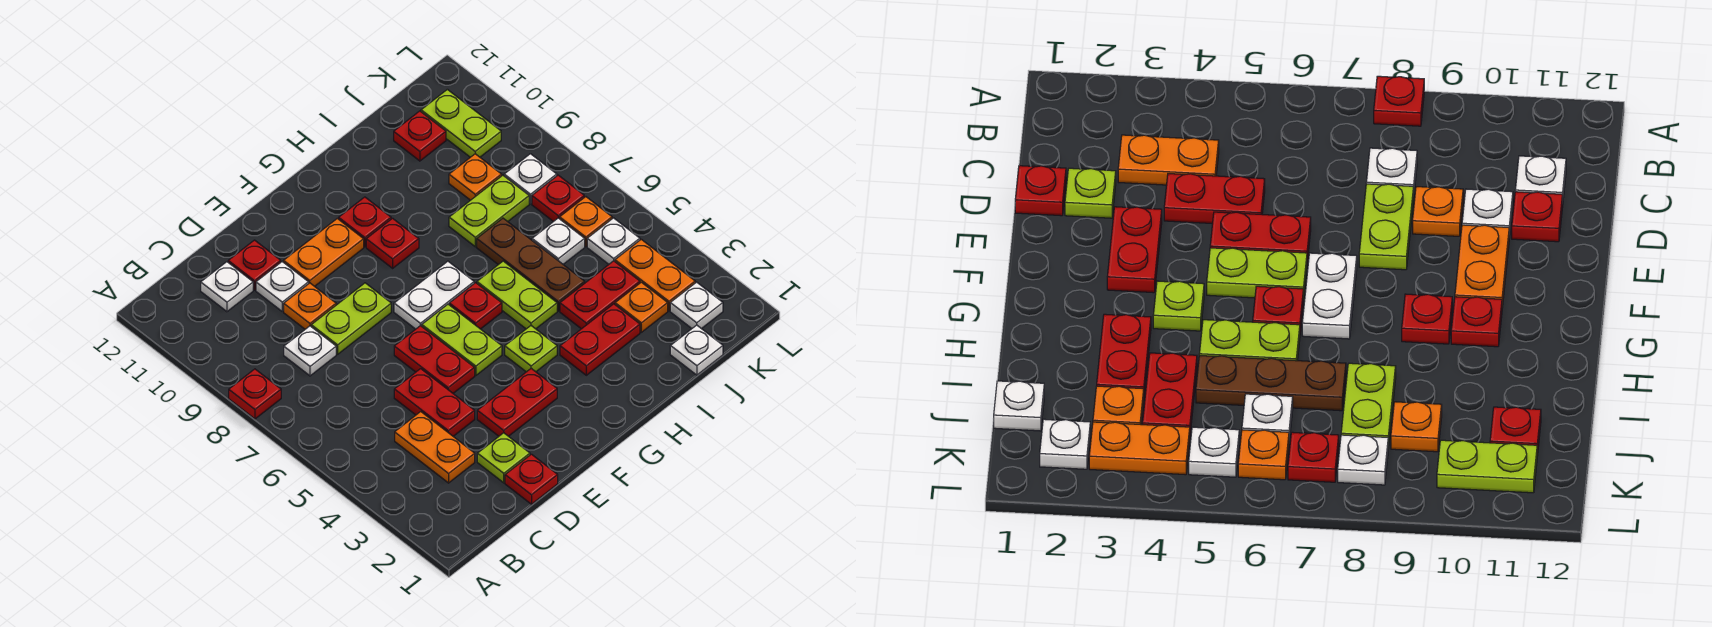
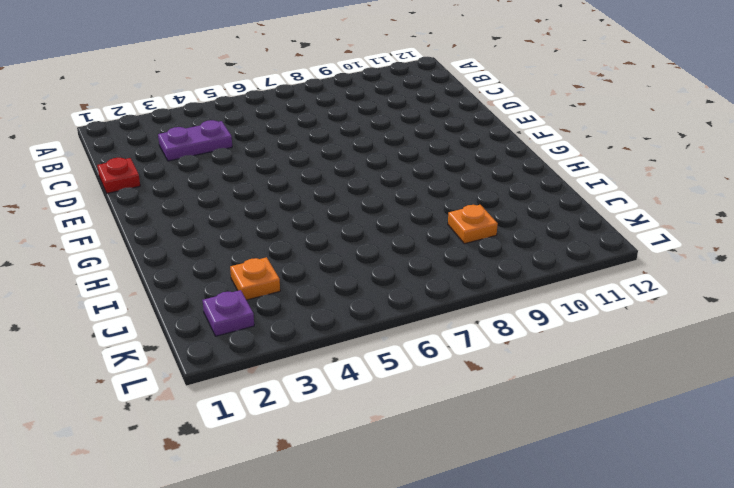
purple 1x2 plate [158,120,232,161] -> orange 1x2 plate [395,412,475,483]
purple 1x1 plate [203,290,254,336] -> white 1x1 plate [670,282,723,329]
none -> red 1x1 plate [229,369,281,419]
none -> white 1x1 plate [284,326,336,376]
none -> white 1x1 plate [201,262,253,312]
none -> lime 1x1 plate [477,433,530,483]

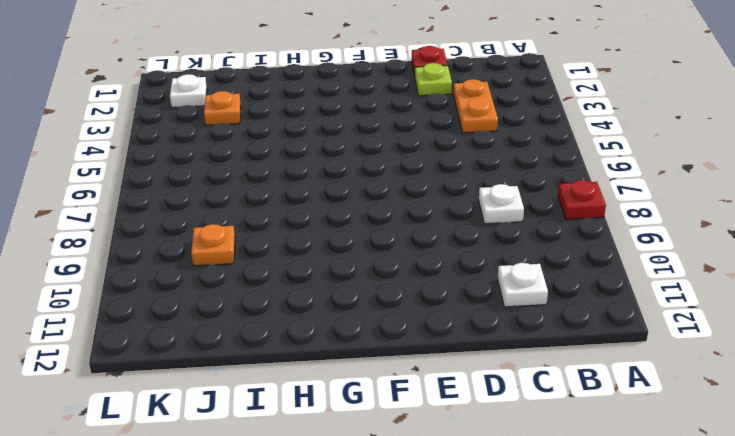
none -> red 1x2 plate [394,369,475,436]
none -> lime 1x2 plate [311,283,391,354]
none -> orange 1x1 plate [284,283,336,329]
none -> white 1x1 plate [256,262,309,311]

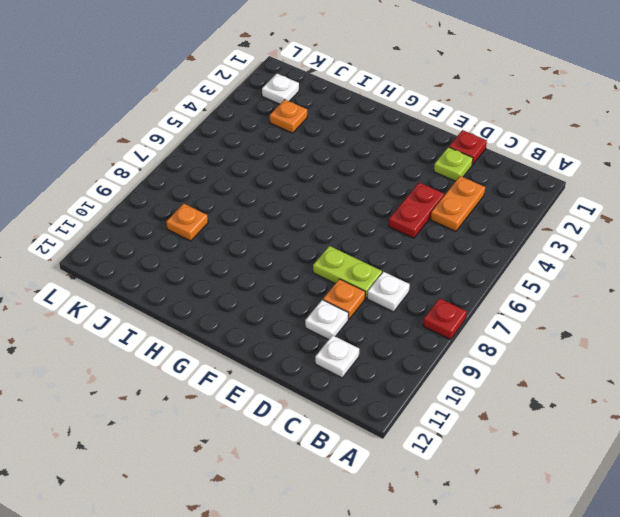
none -> red 1x1 plate [228,240,281,290]
none -> red 1x2 plate [477,369,557,436]
none -> red 1x2 plate [394,326,475,393]
none -> orange 1x2 plate [283,219,364,286]

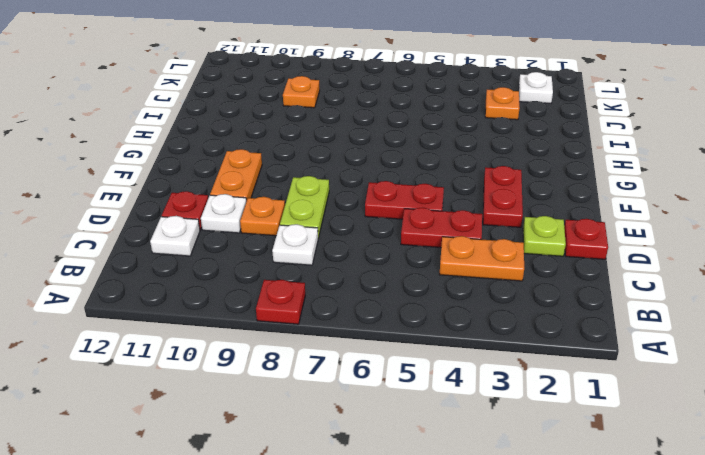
none -> lime 1x2 plate [422,304,502,376]
none -> white 1x2 plate [394,261,474,329]
none -> lime 1x1 plate [505,326,557,372]
none -> red 1x1 plate [449,283,502,329]

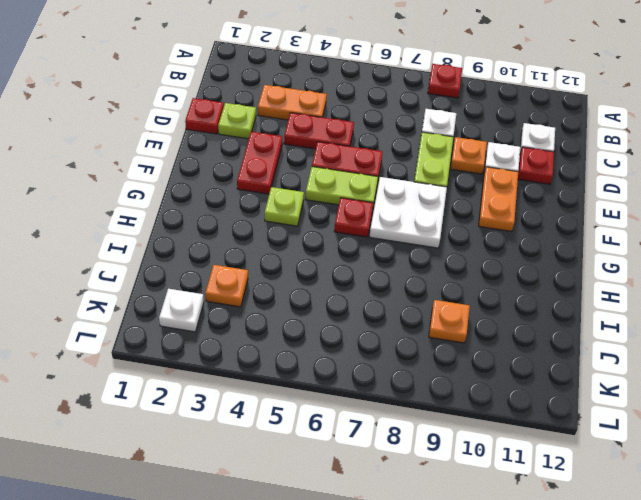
white 2x2 plate [370,177,447,248] -> white 1x2 plate [394,261,474,329]
none -> red 1x1 plate [366,218,419,268]
none -> red 1x1 plate [339,197,391,247]
none -> red 1x2 plate [560,304,640,375]
none -> lime 1x2 plate [477,261,557,329]

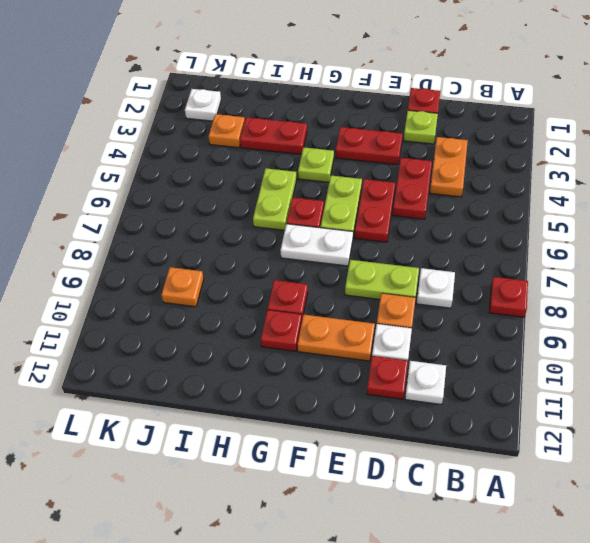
none -> red 1x2 plate [560,261,640,329]
none -> brown 1x3 plate [477,218,585,311]
none -> lime 1x2 plate [449,175,529,247]
none -> white 1x1 plate [670,325,723,375]

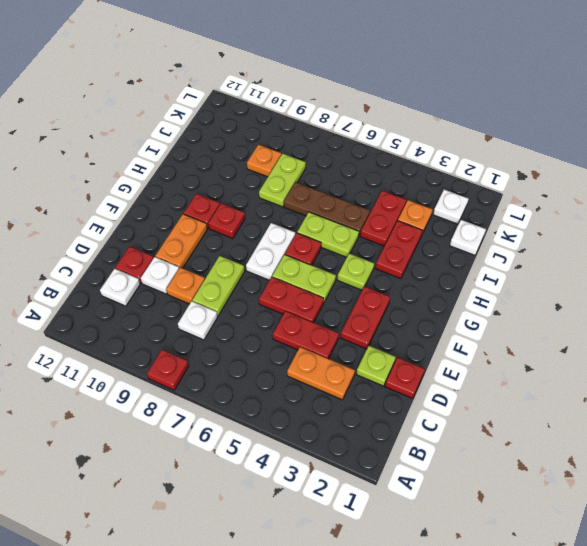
none -> white 1x1 plate [532,218,585,264]
none -> red 1x1 plate [394,111,446,161]
none -> orange 1x2 plate [615,239,695,311]
none -> white 1x1 plate [587,218,640,264]

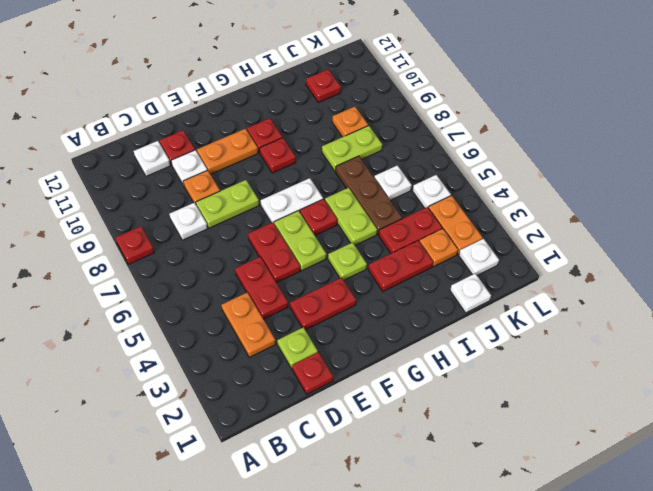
none -> orange 1x1 plate [560,197,612,246]
none -> red 1x1 plate [532,175,584,222]
none -> white 1x1 plate [504,154,557,204]
none -> lime 1x2 plate [421,89,501,157]

